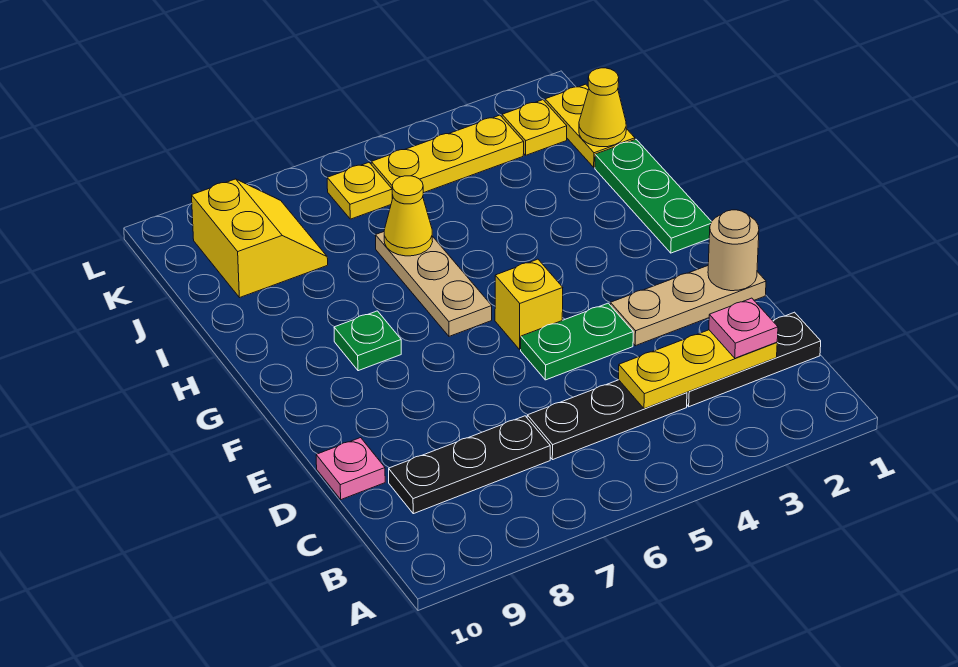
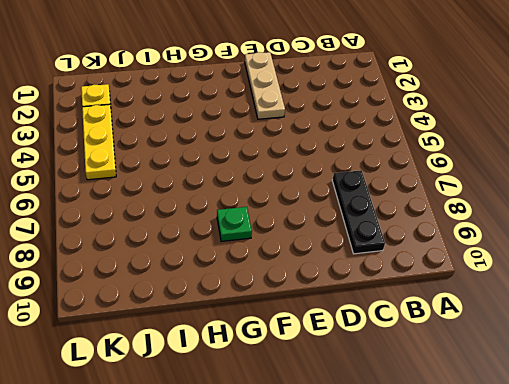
none -> black 1x3 plate [687,312,821,407]
none -> black 1x3 plate [527,380,687,460]
none -> pink 1x1 plate [316,438,385,500]

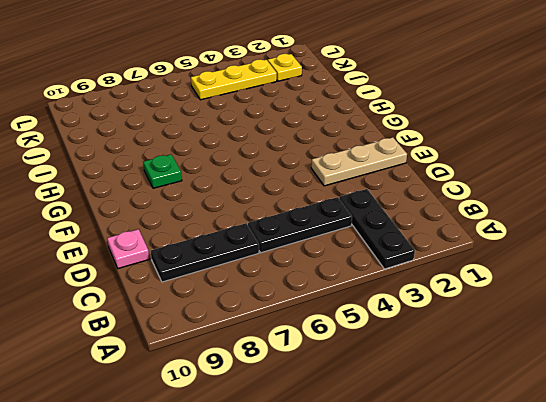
black 1x3 plate [339,189,415,269] -> black 1x3 plate turned to [687,312,821,407]
none -> green 1x2 plate [521,303,633,380]
none -> yellow 1x1 brick [495,259,563,349]
none -> green 1x3 plate [595,139,712,253]

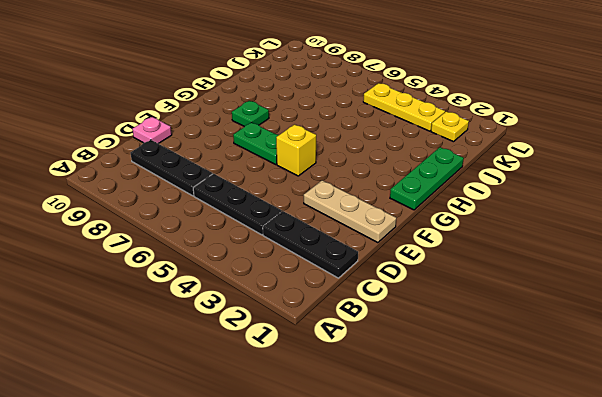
green 1x2 plate [233,122,278,164] -> green 1x2 plate moved to [521,303,633,380]
none -> tan 1x3 plate [375,232,492,336]
none -> yellow 1x2 plate [545,84,635,167]
none -> yellow 2x2 slope [192,179,328,298]

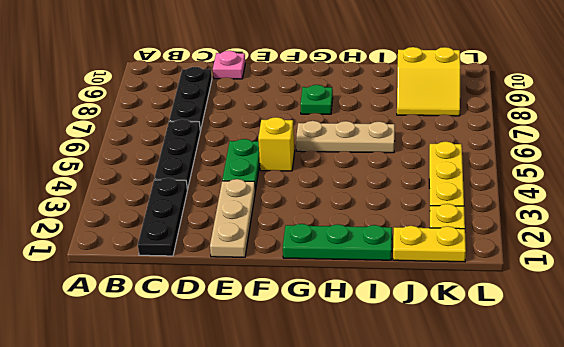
none -> yellow 1x1 plate [327,163,392,219]
none -> yellow 1x3 plate [619,330,777,409]
none -> tan 1x1 round brick [708,210,759,291]

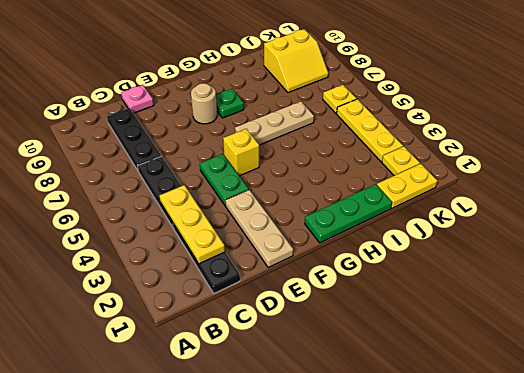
tan 1x1 round brick [191,83,217,124] -> tan 1x1 round brick moved to [708,210,759,291]
none -> yellow 1x1 cone [384,176,433,256]
none -> yellow 1x1 cone [579,68,626,147]
none -> pink 1x1 plate [709,298,778,358]

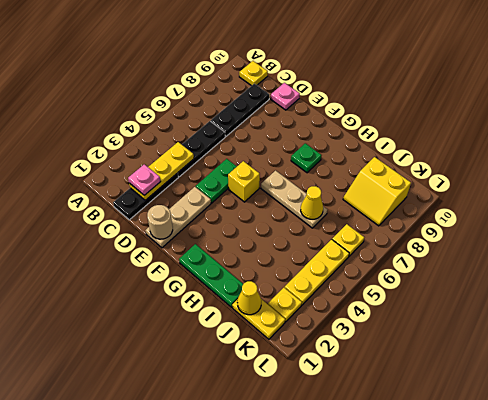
yellow 1x1 plate [239,61,268,86] -> none

